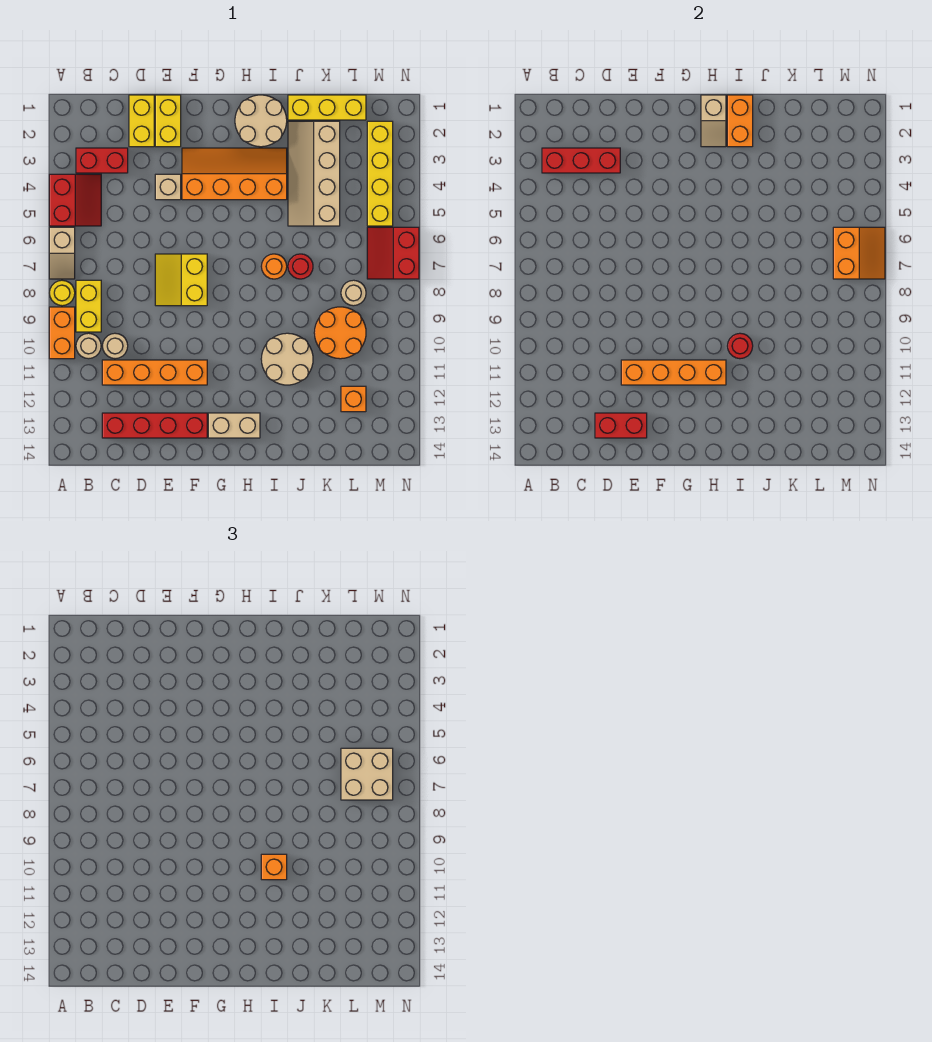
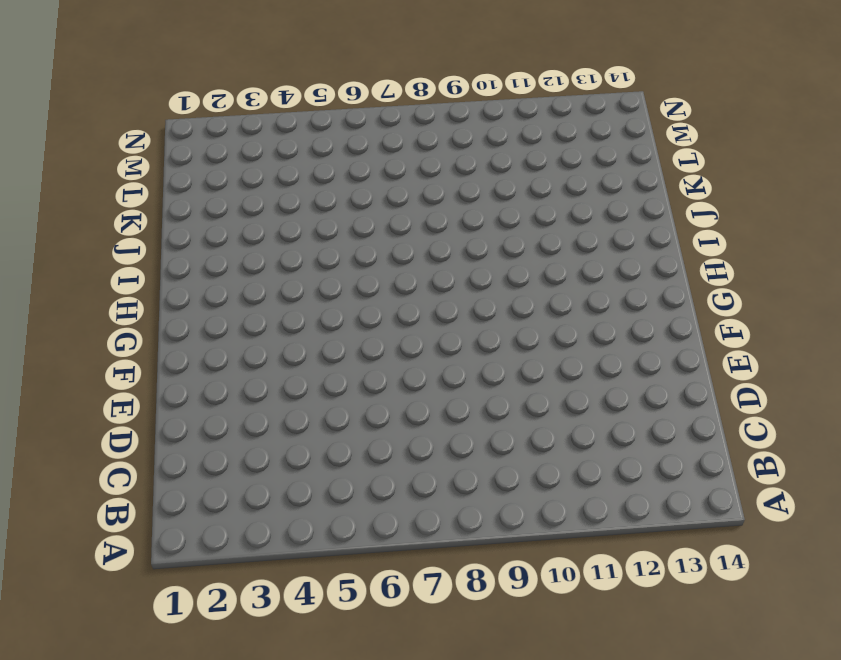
none -> red 2x2 slope [49,174,101,226]
none -> tan 1x2 slope [49,227,75,279]
none -> yellow 1x1 round brick [50,280,75,306]
none -> orange 1x2 brick [49,307,75,359]

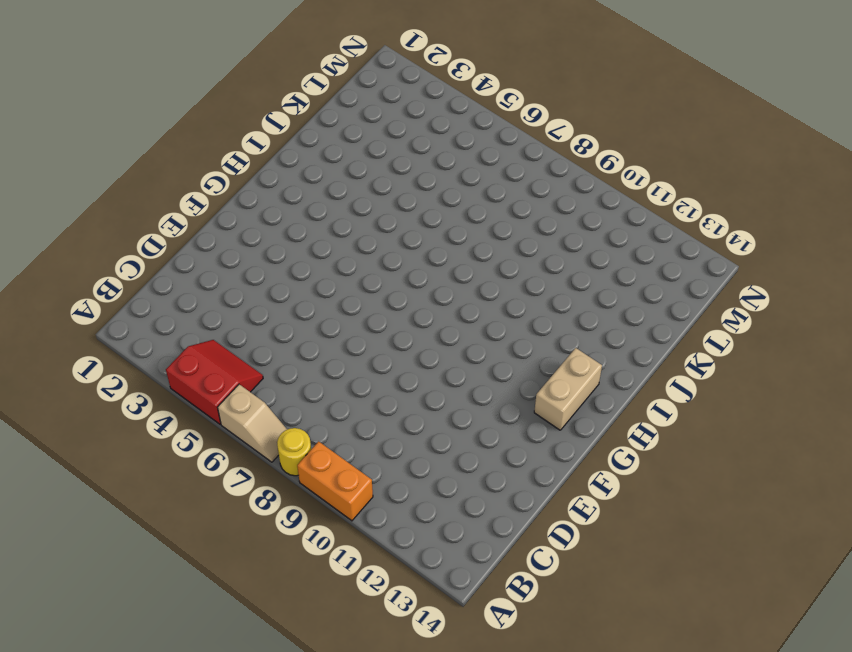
none -> red 1x2 brick [76,148,128,173]
none -> yellow 1x2 brick [76,280,101,332]
none -> tan 1x1 round brick [76,333,101,359]
none -> tan 1x1 round brick [103,333,128,359]

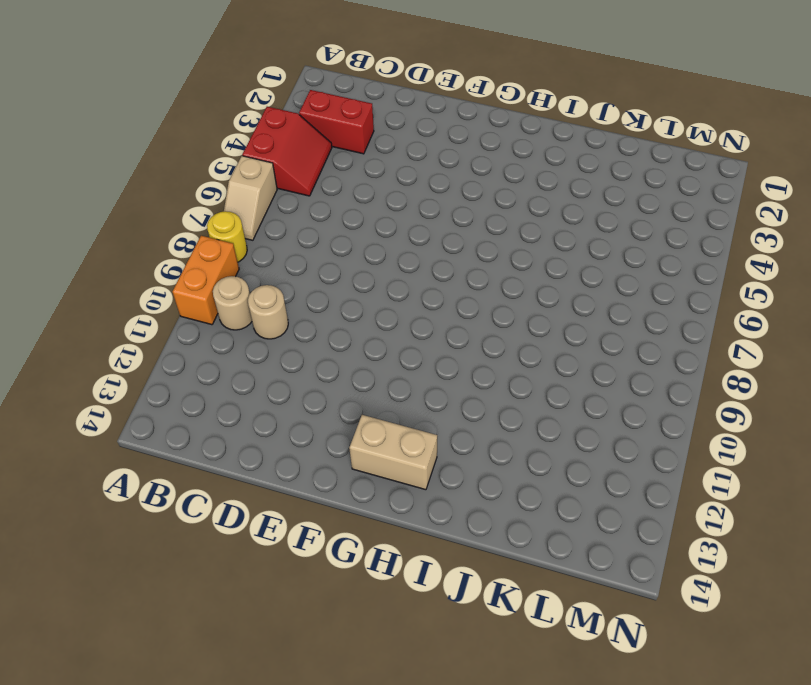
none -> yellow 1x2 brick [76,280,101,332]
none -> orange 1x4 brick [102,360,207,385]
none -> red 1x4 brick [102,413,207,438]
none -> yellow 1x2 brick [129,95,154,147]

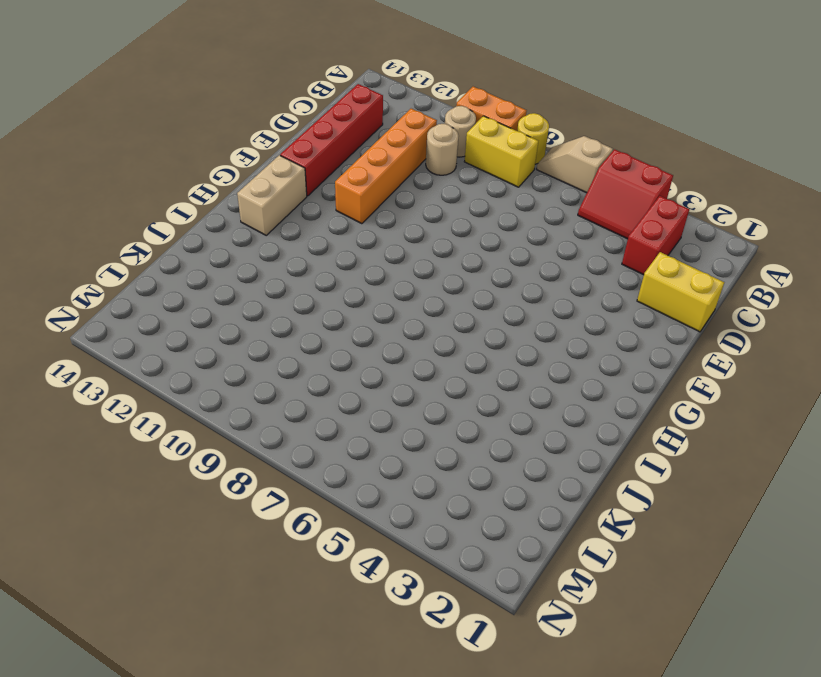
none -> yellow 1x2 brick [155,95,181,147]
none -> tan 1x1 brick [155,174,181,200]
none -> yellow 2x2 slope [155,254,207,306]
none -> orange 2x4 slope [182,148,287,200]

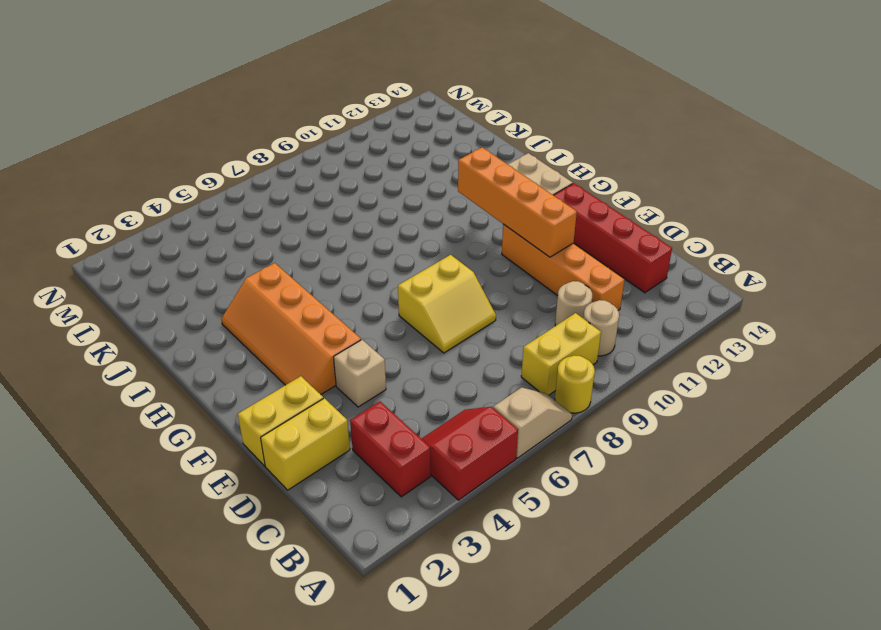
none -> orange 1x2 brick [49,307,75,359]
none -> tan 2x2 round brick [235,95,287,147]
none -> orange 1x1 round brick [261,254,287,279]
none -> tan 2x2 round brick [261,333,313,385]

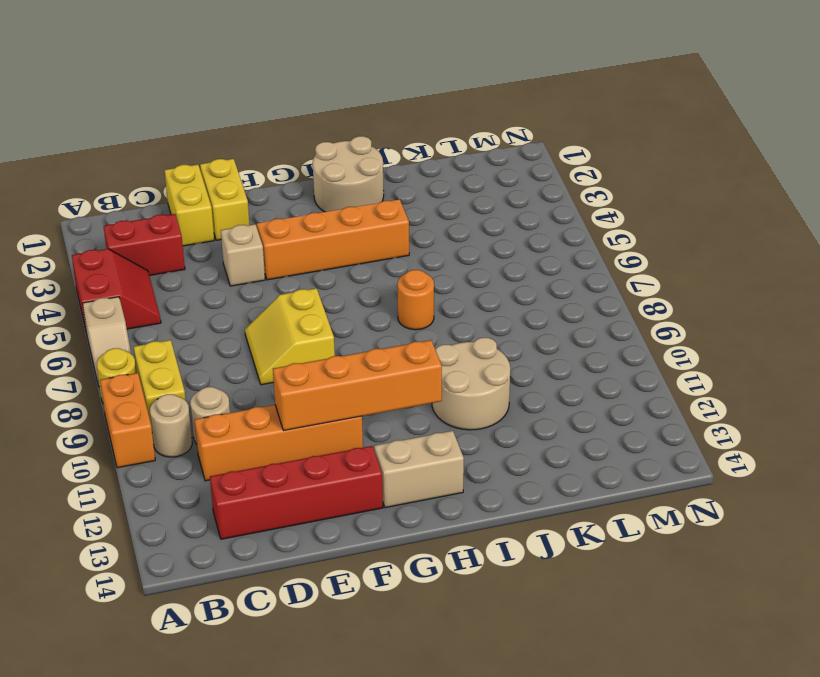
none -> yellow 1x3 brick [288,95,366,120]
none -> tan 2x4 slope [288,121,340,226]
none -> red 1x1 round brick [288,254,313,279]
none -> orange 2x2 round brick [314,307,366,359]

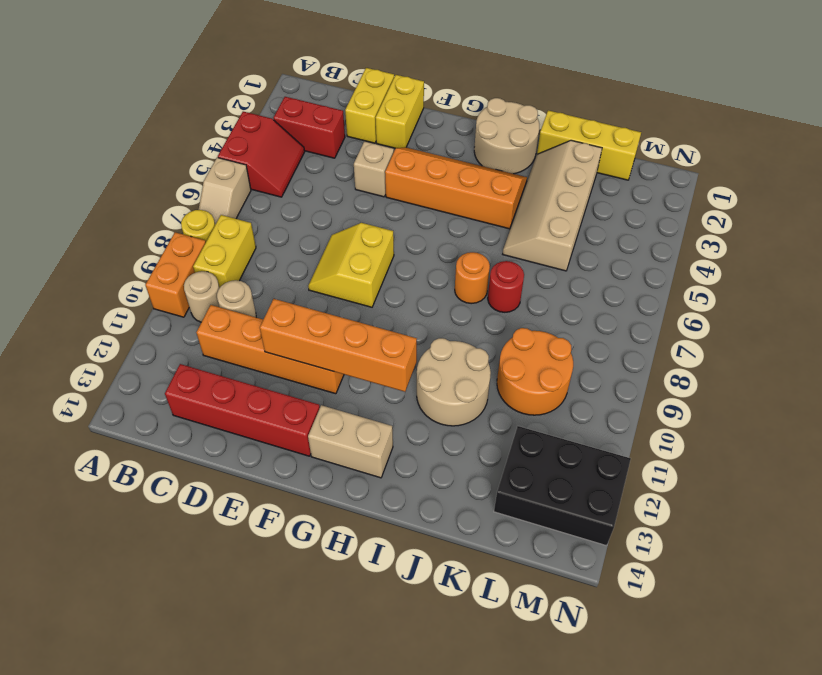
black 2x3 brick [494,426,631,546] -> orange 1x1 brick [341,386,366,412]
none -> tan 1x1 round brick [341,280,366,306]
none -> yellow 1x4 brick [367,121,393,226]
none -> red 2x2 slope [367,227,419,279]
none -> red 1x3 brick [542,148,620,173]

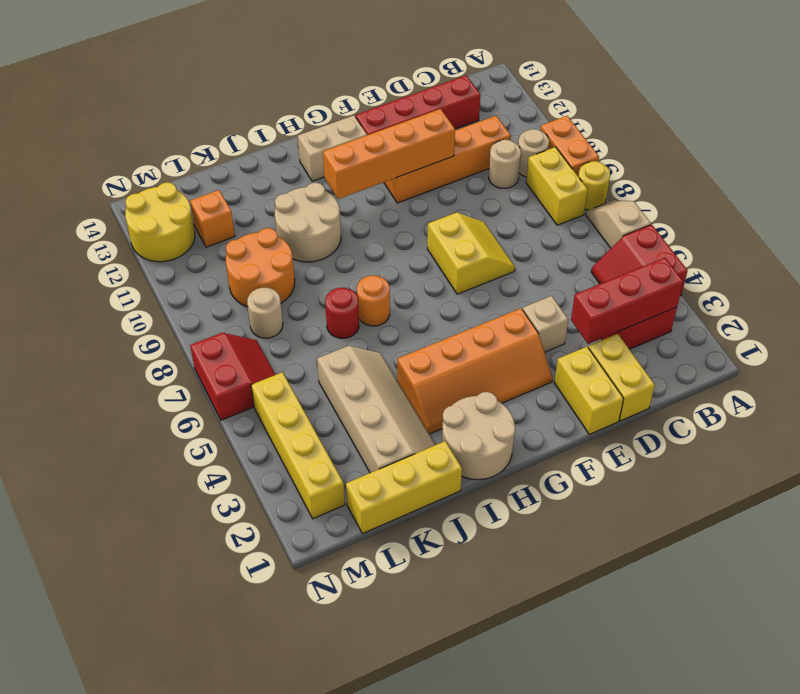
yellow 2x2 round brick [125,182,195,262] -> none
none -> red 1x2 brick [595,413,647,438]
none -> tan 1x2 slope [701,95,726,147]
none -> orange 1x2 brick [727,95,753,147]
none -> red 1x1 round brick [728,333,753,359]

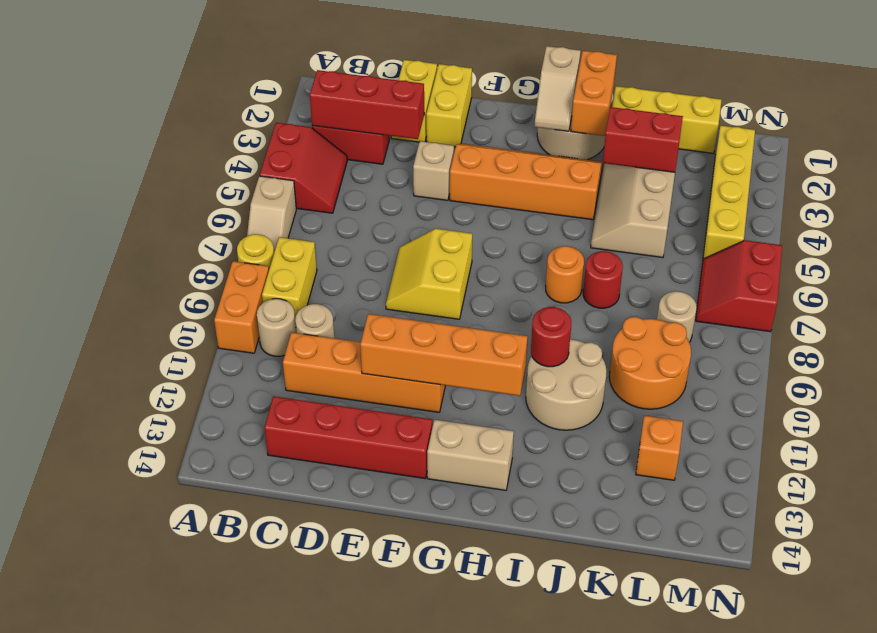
red 1x2 brick [603,107,683,172] -> red 1x2 brick moved to [595,413,647,438]
none -> orange 2x2 slope [833,227,885,279]
none -> orange 1x1 brick [261,854,287,880]
none -> tan 2x2 brick [341,748,393,800]

